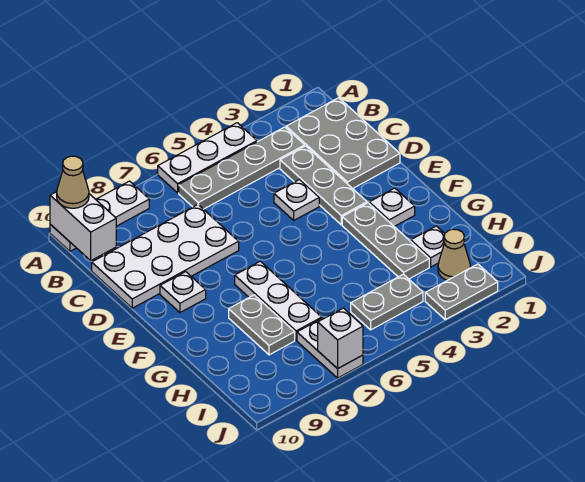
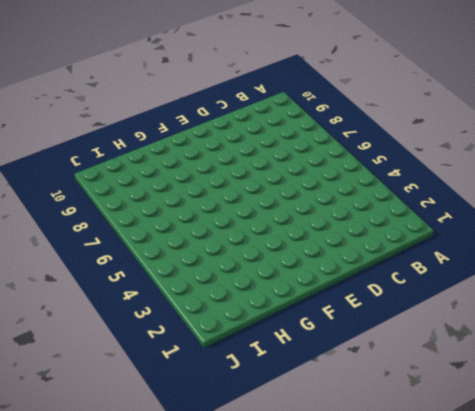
none -> white 1x3 plate [158,123,257,193]
none -> white 1x3 plate [50,181,149,251]
none -> grey 2x3 plate [286,98,400,189]

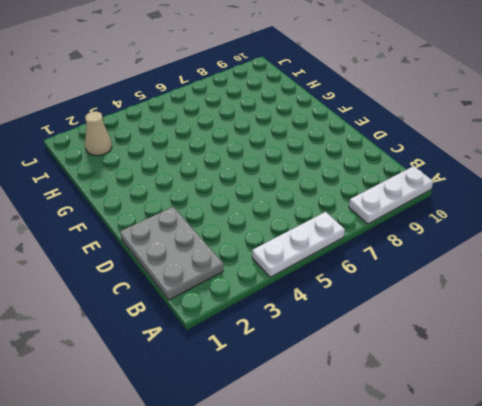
none -> grey 1x4 plate [179,127,305,209]
none -> grey 1x3 plate [280,146,367,225]
none -> white 2x4 plate [92,205,239,308]

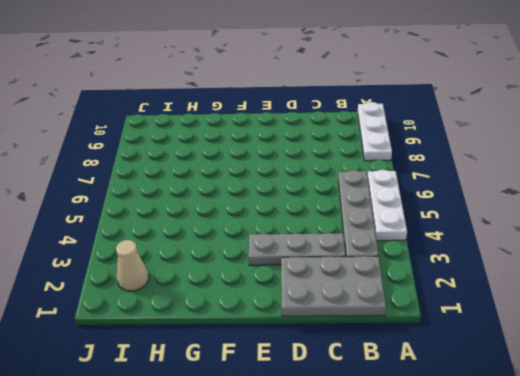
none -> white 2x4 plate [92,205,239,308]
none -> white 1x1 plate [274,180,319,220]
none -> white 1x1 plate [160,272,206,312]

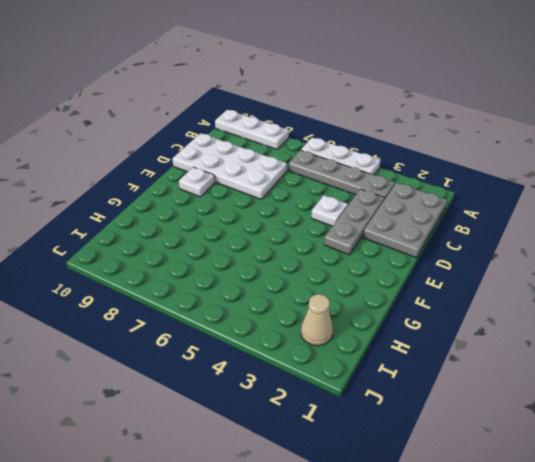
none -> white 1x1 plate [369,188,415,226]
none -> grey 1x3 plate [342,203,429,279]
none -> white 1x3 plate [235,261,322,340]

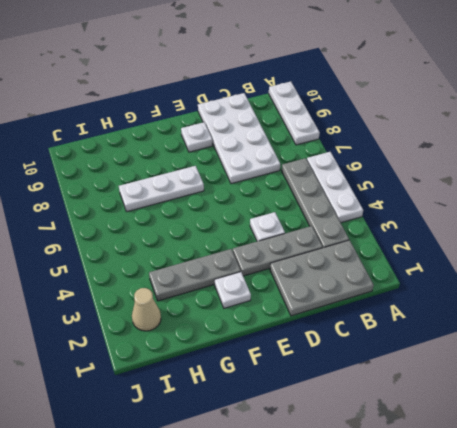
none -> grey 1x2 plate [229,295,295,355]
none -> white 1x1 plate [411,226,445,267]
none -> grey 1x2 plate [351,274,423,330]

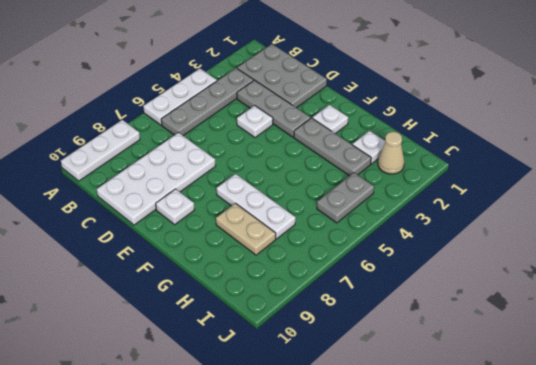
tan 1x2 plate [216,203,276,255] -> grey 1x2 plate [229,295,295,355]
none -> white 1x2 plate [297,318,363,378]
none -> grey 1x2 plate [425,264,498,319]
none -> white 1x2 brick [50,192,116,261]

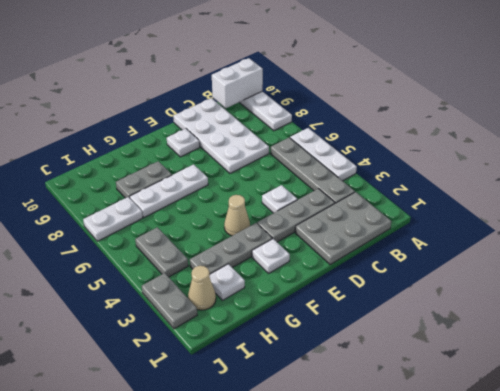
tan 1x1 cone [224,195,250,236] -> tan 1x1 cone moved to [57,156,89,208]
none -> white 1x1 brick [318,308,363,369]

